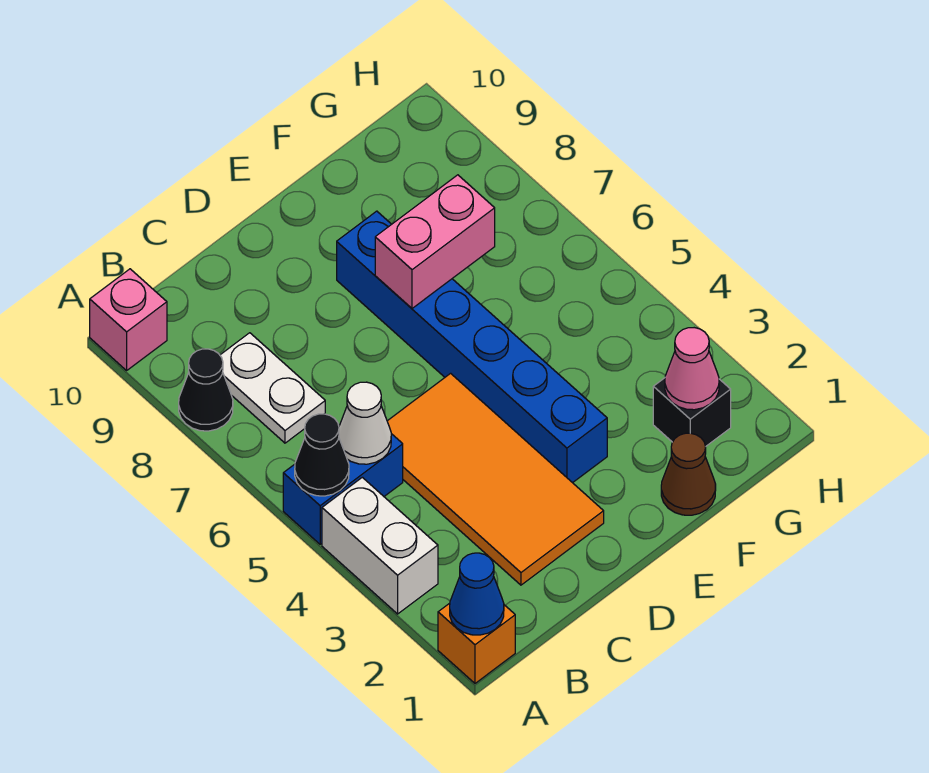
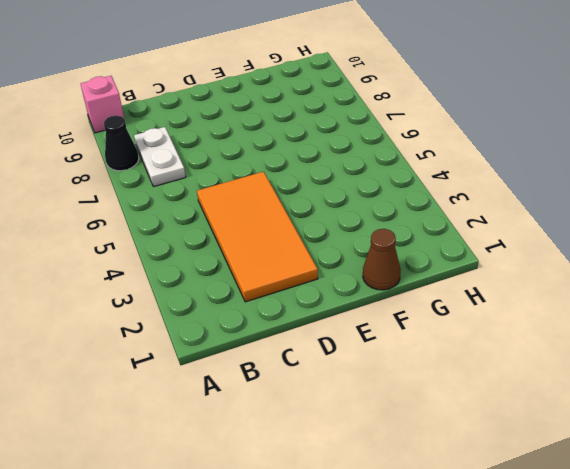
none -> orange 1x1 brick [438,603,515,683]
none -> white 1x2 brick [322,477,438,614]
none -> blue 1x2 brick [283,434,403,544]

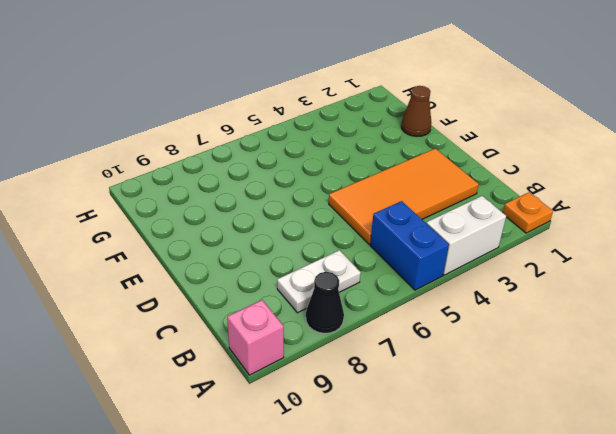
orange 1x1 plate [503,192,553,233] -> orange 1x1 brick [438,603,515,683]
none -> blue 1x6 brick [337,211,607,483]
none -> black 1x1 brick [653,378,731,446]
none -> blue 1x1 cone [450,553,504,635]

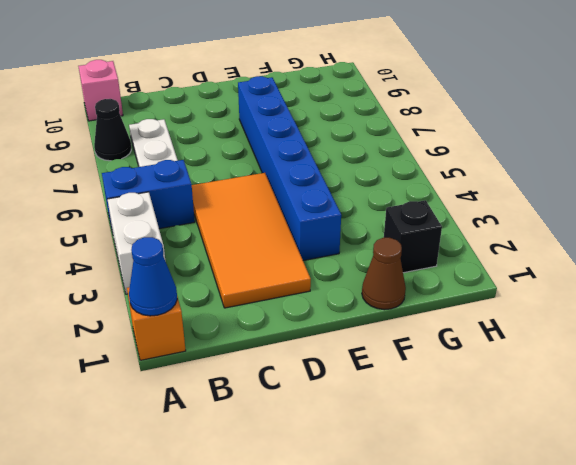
none -> black 1x1 cone [295,414,349,496]
none -> white 1x1 cone [339,382,391,464]
none -> pink 1x2 brick [375,175,495,308]

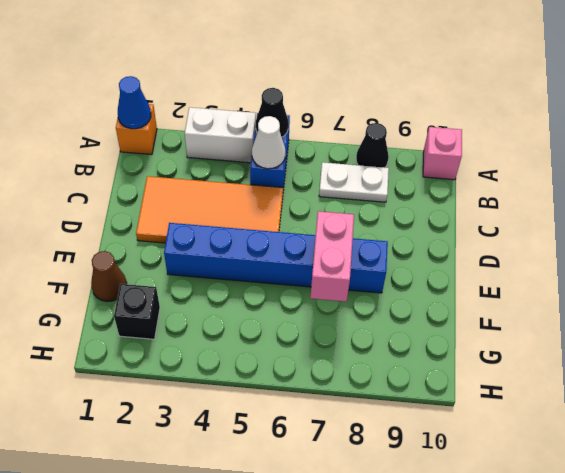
none -> pink 1x1 cone [665,328,719,410]

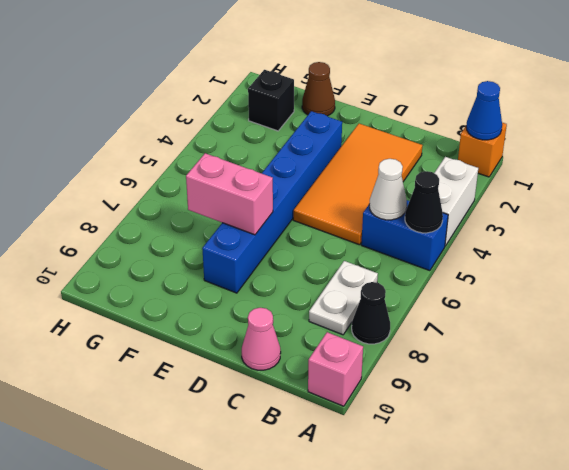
pink 1x1 cone [242,308,281,370] -> pink 1x1 cone moved to [665,328,719,410]

